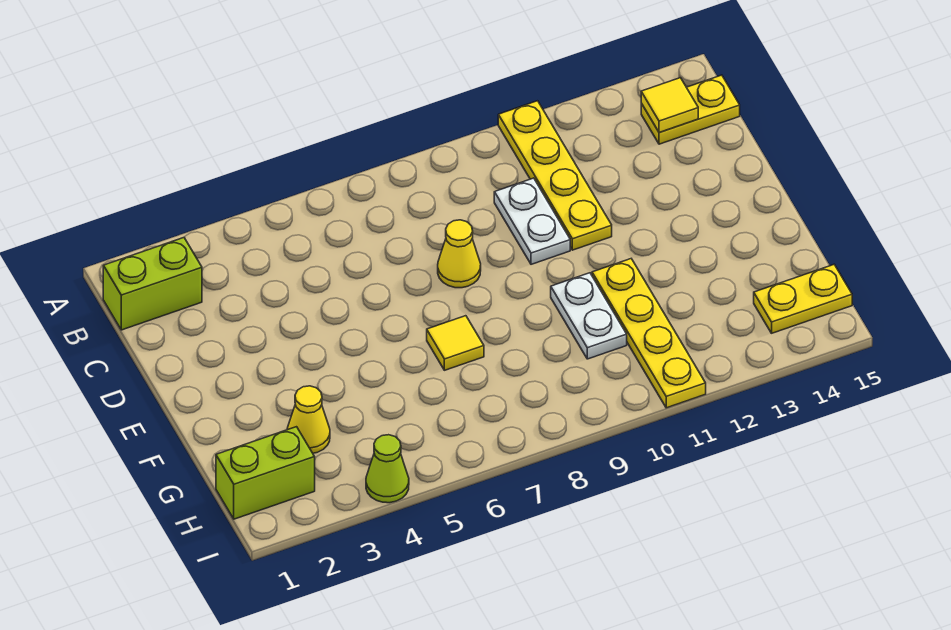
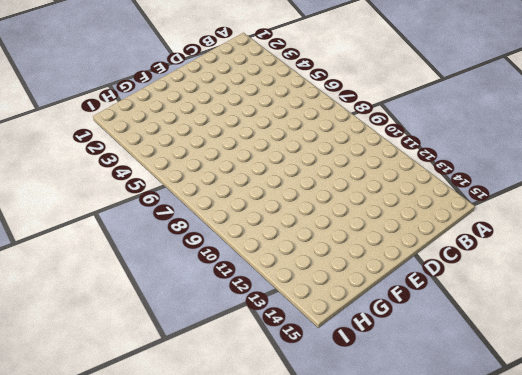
none -> yellow 1x4 plate [498,101,612,250]
none -> lime 1x2 brick [103,238,202,330]
none -> yellow 1x2 plate [641,75,740,144]

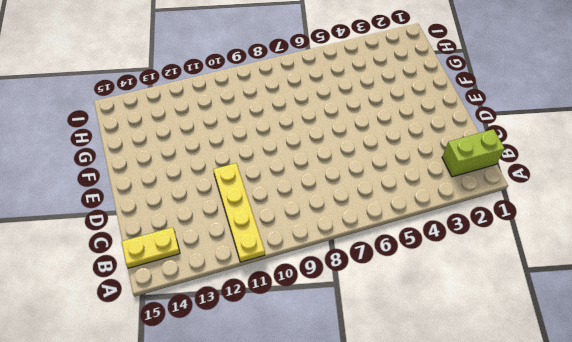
none -> white 1x2 plate [494,178,570,264]
none -> yellow 1x1 cone [438,220,481,288]
none -> yellow 1x1 tile [427,316,484,370]

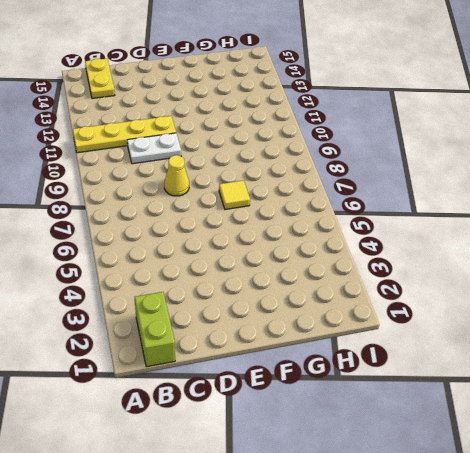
none -> white 1x2 plate [551,273,627,359]
none -> yellow 1x4 plate [592,259,706,408]
none -> yellow 1x1 cone [287,386,330,453]

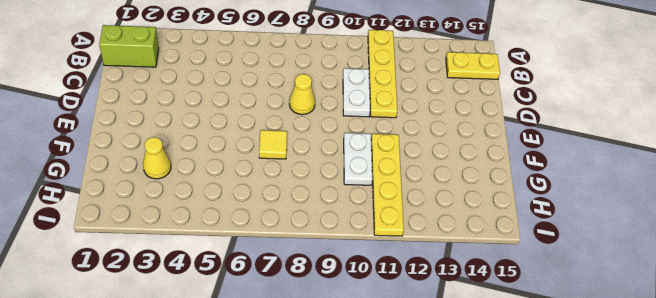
none -> lime 1x2 brick [216,427,315,519]
none -> yellow 1x2 plate [754,265,852,333]
none -> lime 1x1 cone [366,435,409,503]

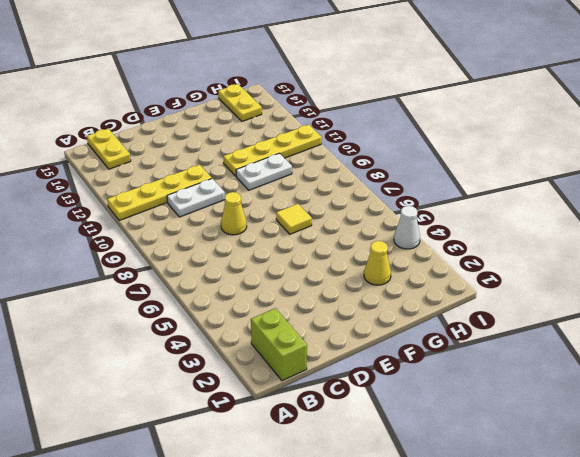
white 1x1 cone [394,206,420,249] -> lime 1x1 cone [366,435,409,503]
none -> lime 1x2 brick [216,427,315,519]
none -> yellow 1x1 tile [641,78,698,133]

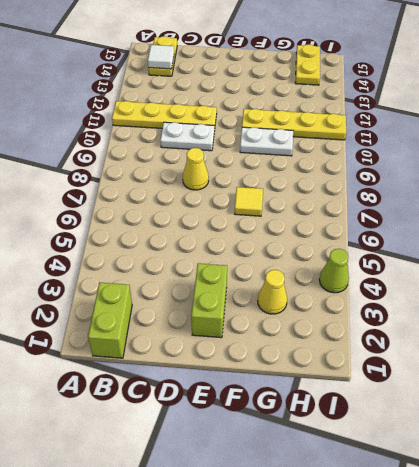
white 1x1 tile [148,45,174,69] -> yellow 1x1 tile [641,78,698,133]
lime 1x2 brick [191,263,227,338] -> lime 1x2 brick moved to [216,427,315,519]

